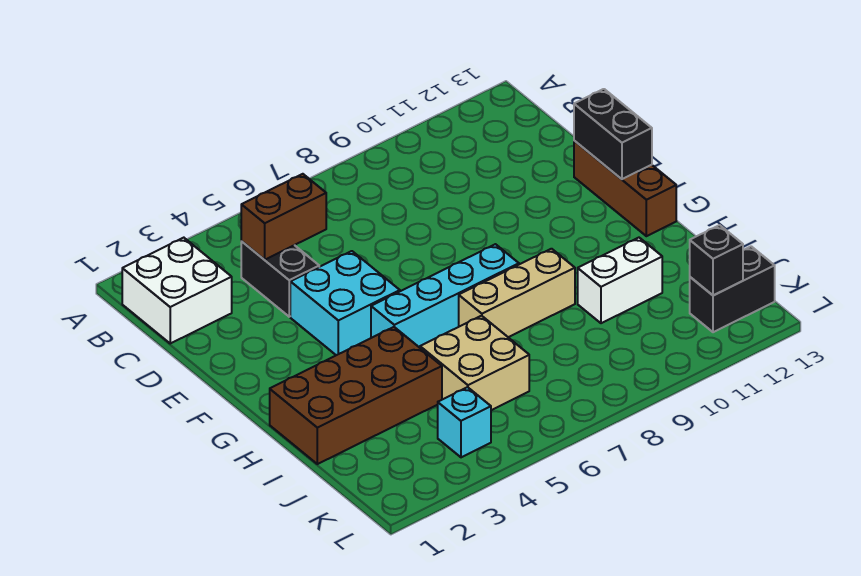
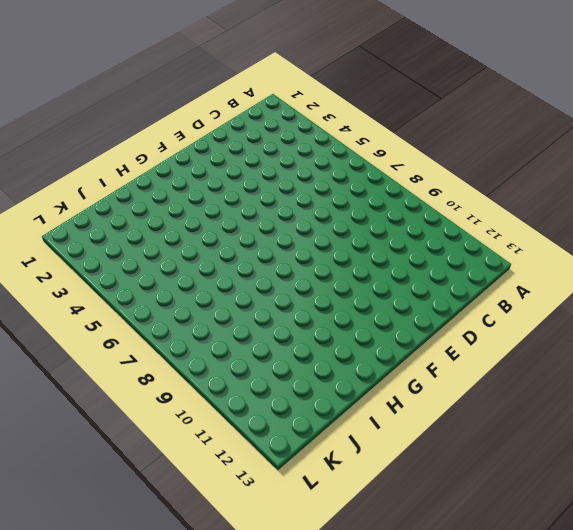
none -> white 2x2 brick [122,238,232,343]
none -> black 1x2 brick [241,241,319,317]
none -> cyan 2x2 brick [290,251,400,355]

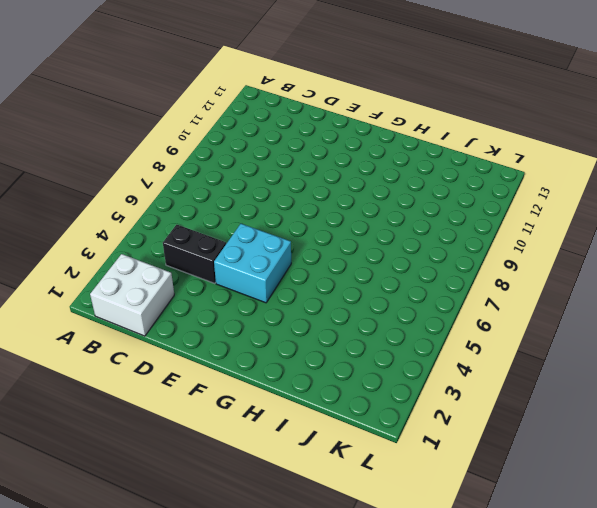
none -> brown 1x3 brick [574,141,676,236]
none -> cyan 1x4 brick [371,244,519,348]
none -> brown 2x4 brick [270,327,442,464]

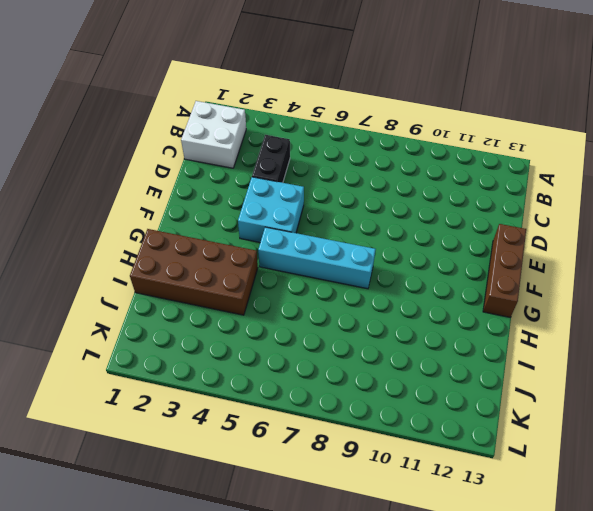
none -> tan 1x3 brick [459,249,575,337]
none -> tan 2x2 brick [420,316,529,410]
none -> white 1x2 brick [578,238,662,323]

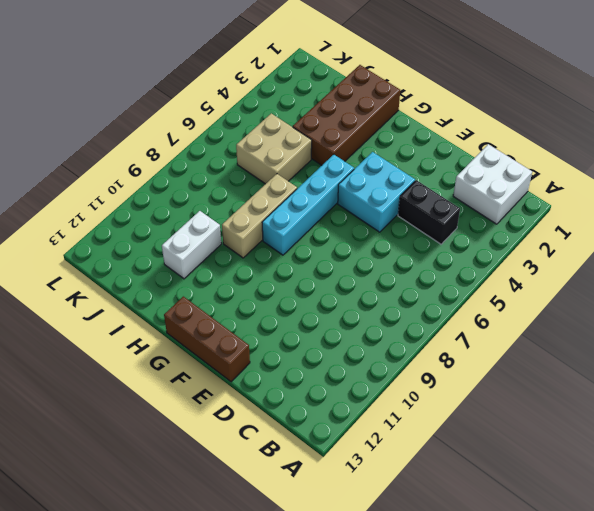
none -> cyan 1x1 brick [438,387,491,457]
none -> black 1x2 brick [690,246,775,332]
none -> brown 1x2 brick [241,174,326,260]

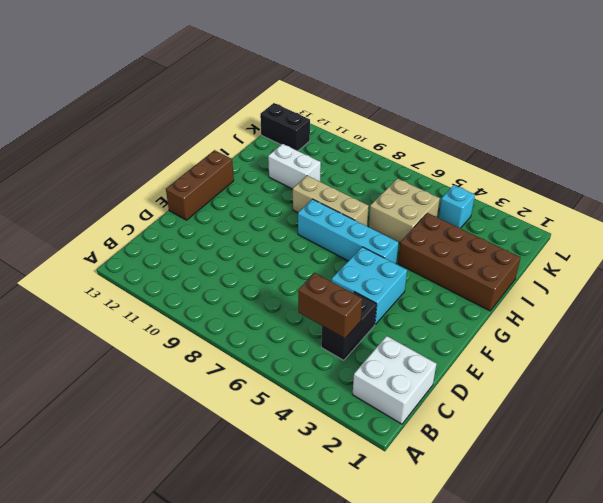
none -> black 1x2 brick [574,89,652,179]
none -> black 1x1 brick [690,225,743,295]

